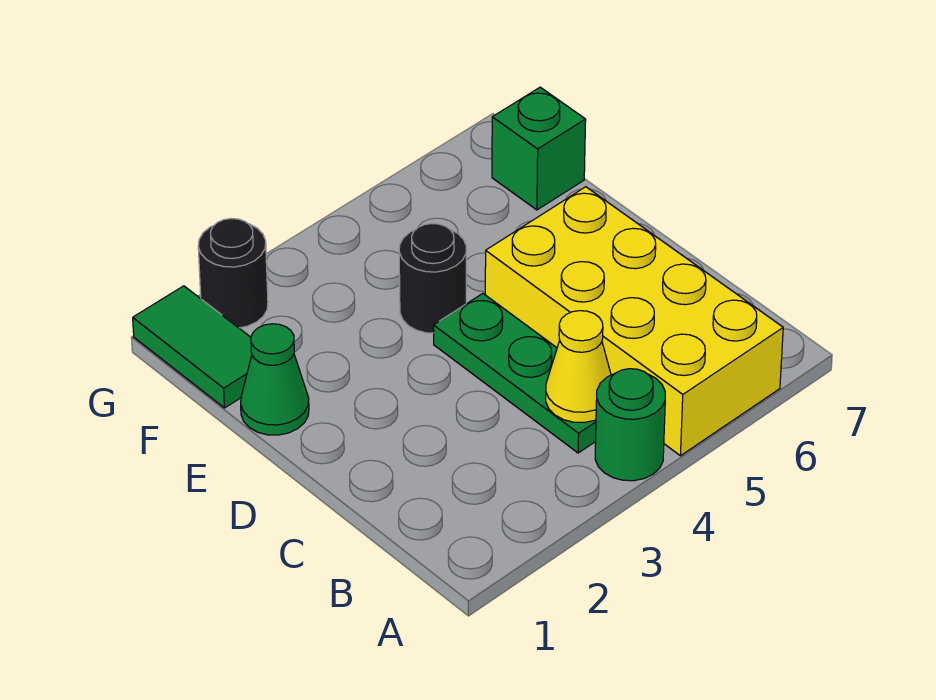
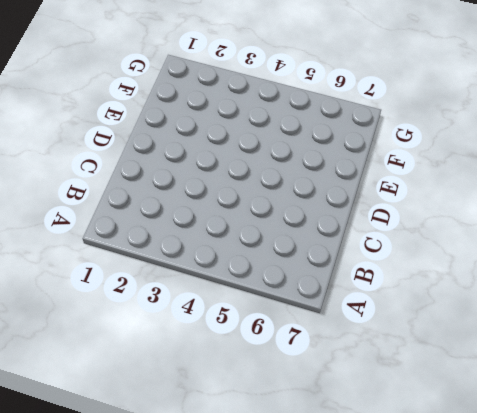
none -> green 1x1 round brick [595,369,665,481]
none -> yellow 2x4 brick [485,187,783,456]

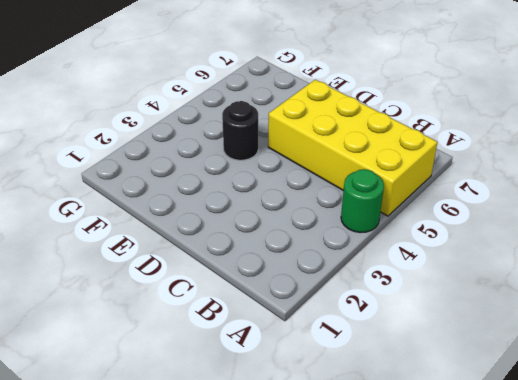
none -> green 1x3 plate [433,294,596,453]
none -> green 1x1 cone [241,324,309,435]

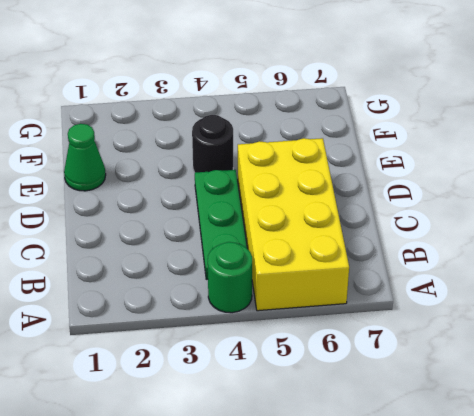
none -> green 1x2 tile [133,286,252,408]
none -> green 1x1 brick [492,87,586,210]

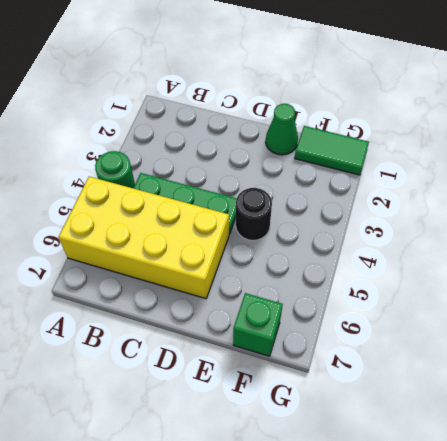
none -> black 1x1 round brick [198,219,268,328]
none -> yellow 1x1 cone [546,311,611,423]

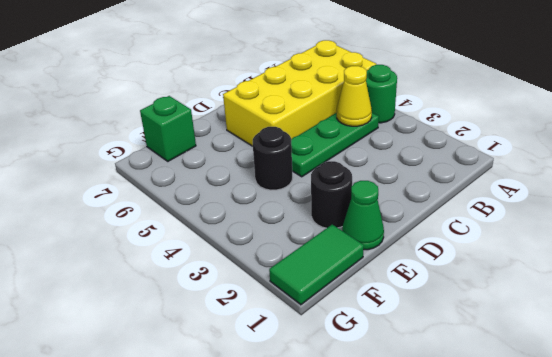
black 1x1 round brick [311,161,352,228] -> black 1x1 round brick moved to [198,219,268,328]

